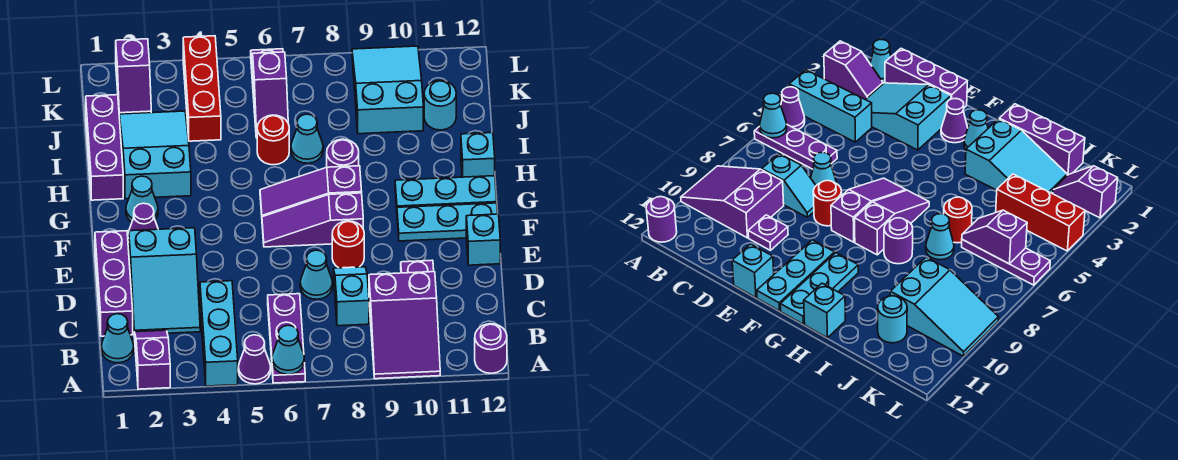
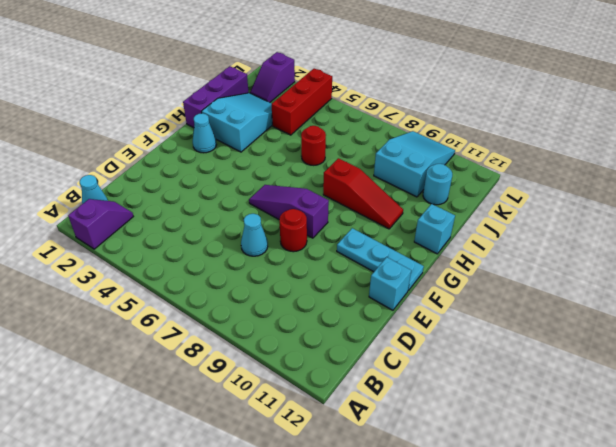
red 1x3 slope [323,158,403,229] -> purple 1x1 round brick [327,139,359,167]
none -> cyan 1x3 brick [200,281,238,386]
none -> purple 1x1 cone [238,335,271,384]
none -> purple 1x3 plate [268,294,305,383]
none -> purple 2x3 slope [369,272,440,379]

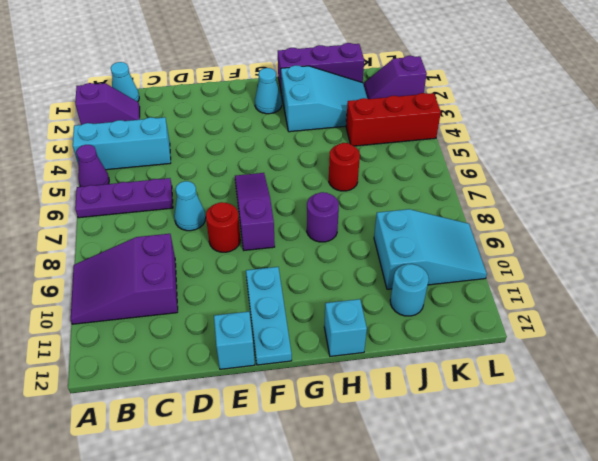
none -> purple 1x1 round brick [475,324,507,373]
none -> purple 1x3 brick [95,231,133,336]
none -> cyan 2x3 slope [129,228,200,333]
none -> cyan 1x2 slope [333,267,369,326]

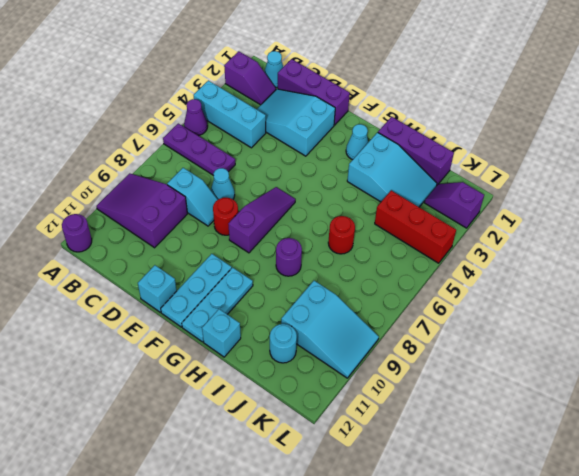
none -> purple 1x1 plate [401,260,434,273]
none -> purple 1x1 cone [128,203,158,242]
none -> purple 1x3 slope [260,166,362,217]
none -> cyan 1x1 cone [291,114,323,163]

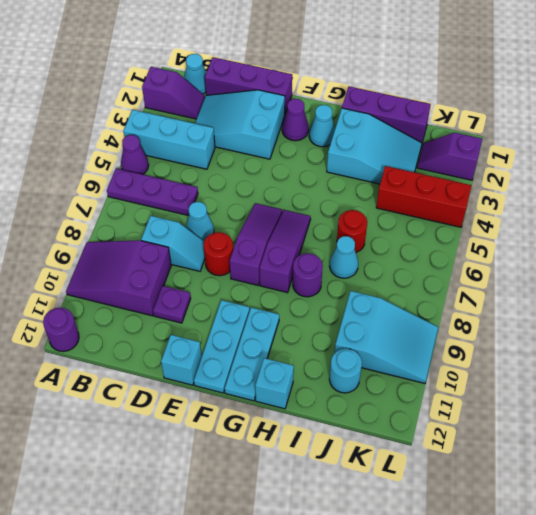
none -> purple 1x3 plate [962,240,1050,285]
none -> cyan 1x1 cone [272,325,304,374]
none -> purple 1x2 slope [253,52,288,130]

